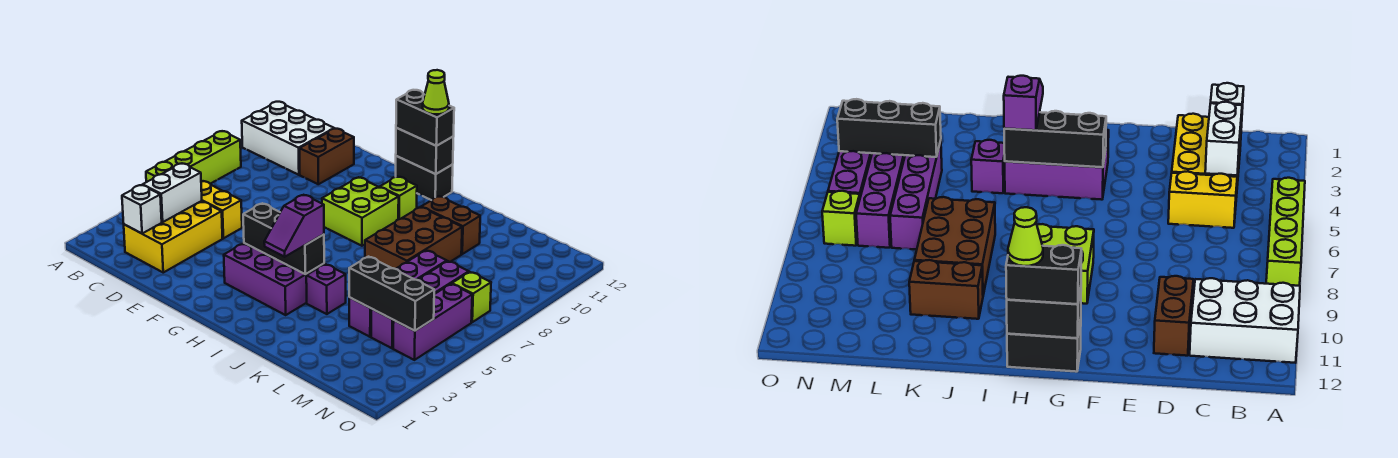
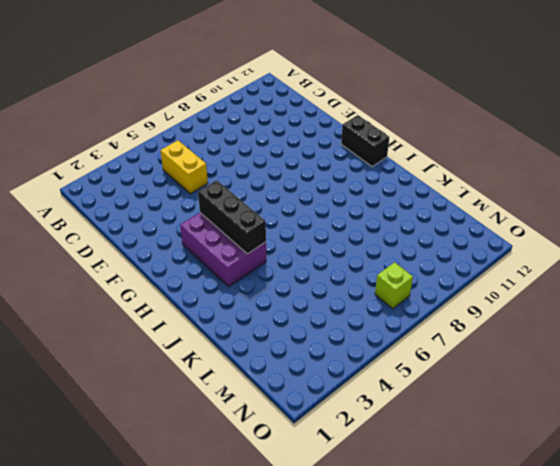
none -> lime 1x4 brick [146,131,241,184]
none -> white 2x3 brick [242,102,334,175]
none -> yellow 2x3 brick [124,201,222,272]

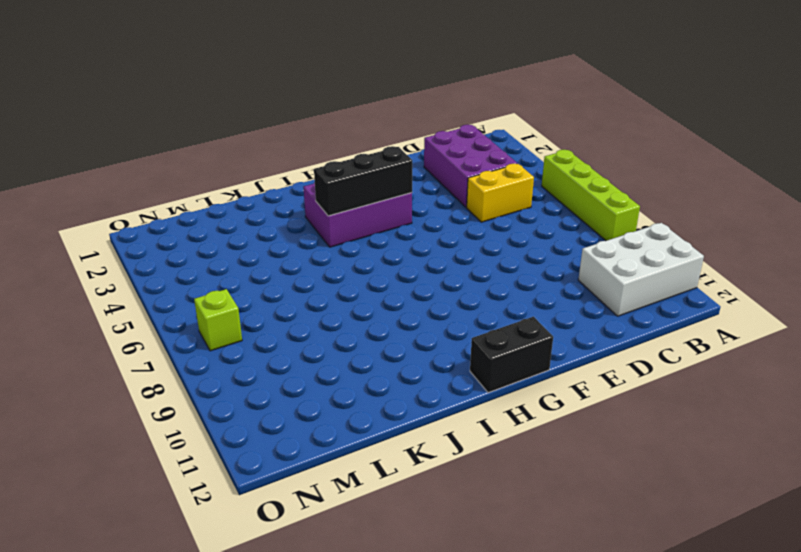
purple 2x3 brick [424,125,518,207] -> yellow 2x3 brick [124,201,222,272]
none -> brown 1x2 brick [300,129,354,184]
none -> lime 2x2 brick [322,177,399,246]
none -> lime 1x1 brick [380,176,417,219]

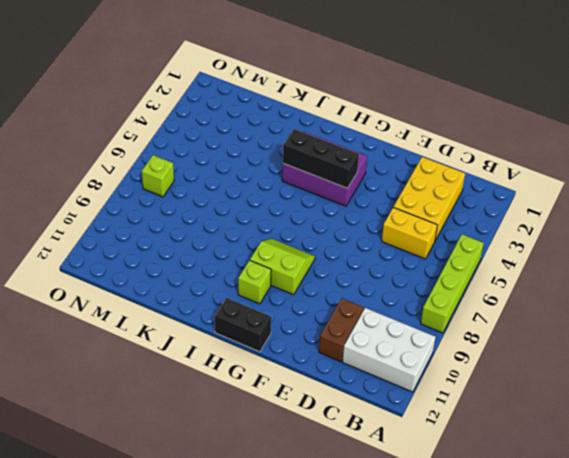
lime 2x2 slope [250,239,315,295] -> lime 2x2 brick [322,177,399,246]
none -> purple 1x1 brick [306,264,346,314]
none -> brown 2x3 brick [365,207,462,269]
none -> brown 1x2 brick [421,196,480,254]

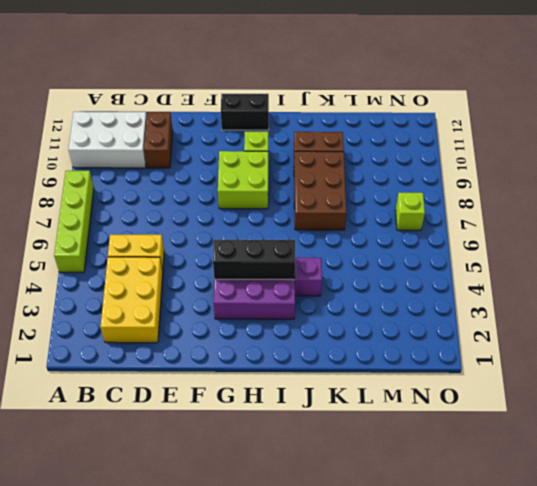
none -> purple 1x4 brick [349,250,447,337]
none -> purple 1x4 brick [371,261,469,348]
none -> purple 1x3 brick [393,284,472,360]

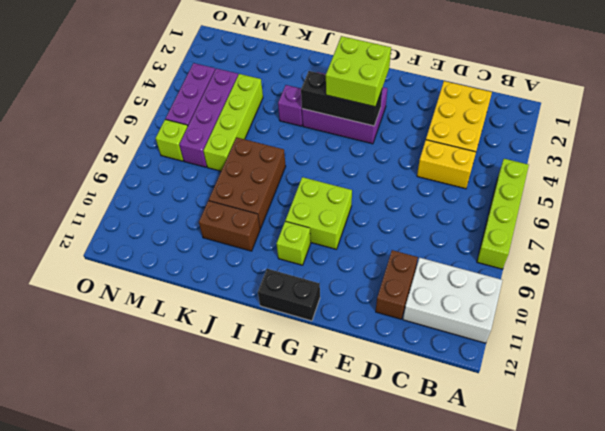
lime 2x2 brick [326,36,391,107] -> none
lime 1x4 brick [203,74,263,171] -> purple 1x4 brick [349,250,447,337]
none -> white 1x1 brick [122,185,162,234]
none -> white 1x2 brick [143,164,202,222]
none -> black 1x2 brick [396,128,453,174]

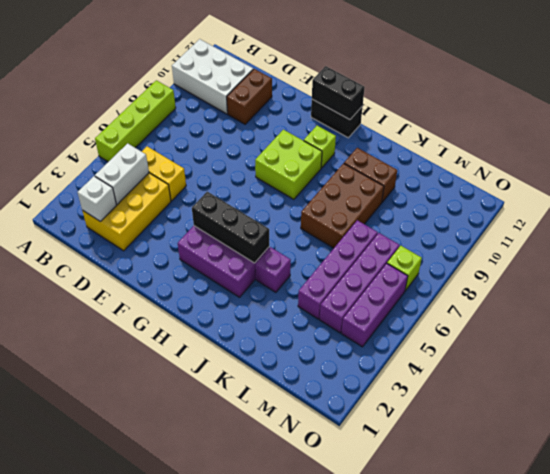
none -> black 1x3 brick [349,257,434,331]
none -> black 1x2 brick [396,90,454,146]
none -> purple 1x2 slope [264,195,324,257]

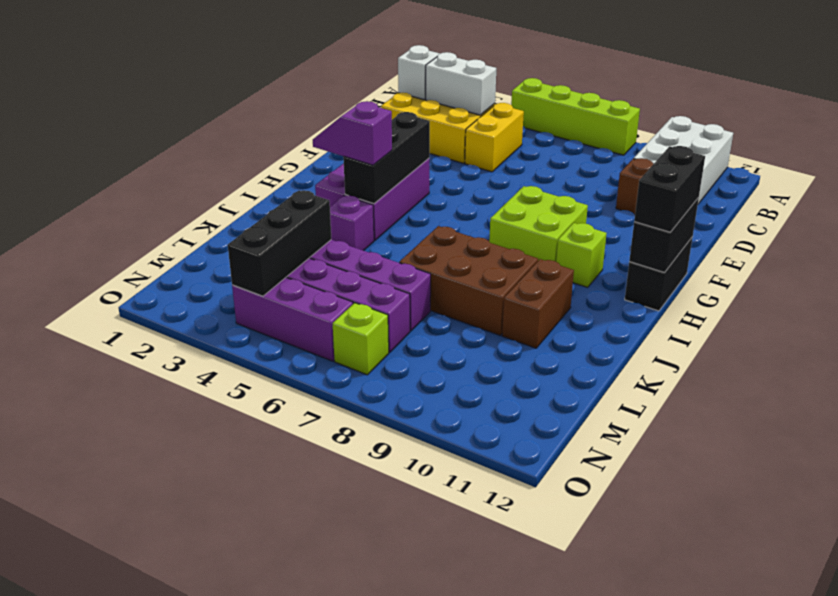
none -> lime 1x1 cone [423,70,449,114]

